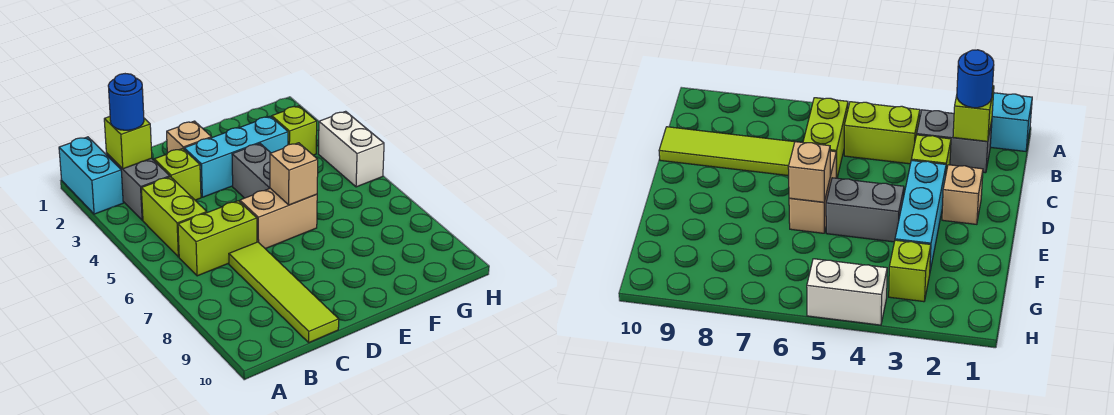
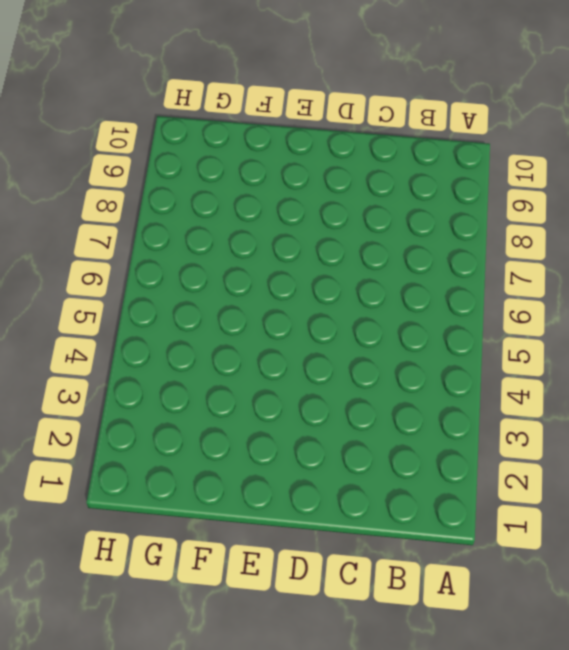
none -> cyan 1x2 brick [59,137,123,214]
none -> grey 1x2 brick [106,153,170,220]
none -> lime 1x2 brick [141,177,207,257]

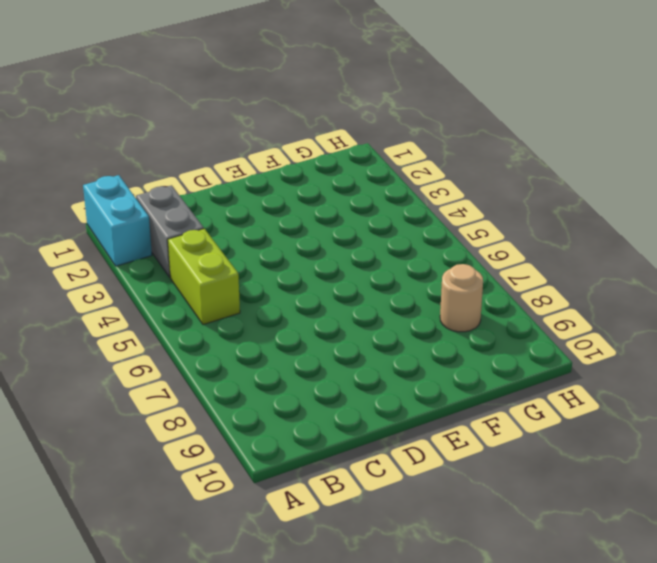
tan 1x1 round brick [440,264,483,332] -> none
none -> lime 1x2 brick [178,201,257,276]
none -> lime 1x1 brick [154,148,201,200]
none -> lime 1x4 tile [229,242,339,342]

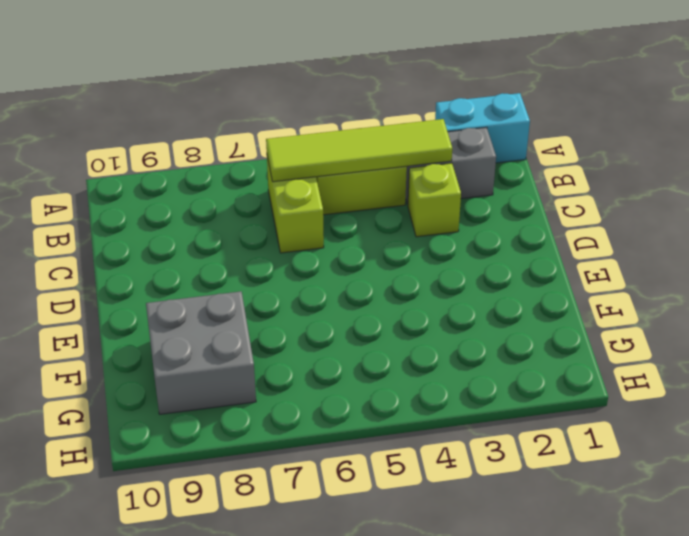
lime 1x4 tile [266,119,452,182] -> lime 1x4 tile moved to [229,242,339,342]
grey 2x2 brick [146,291,256,414] -> none
none -> tan 1x1 brick [167,121,212,153]
none -> cyan 1x3 brick [184,116,288,197]
none -> tan 1x2 brick [240,188,317,249]

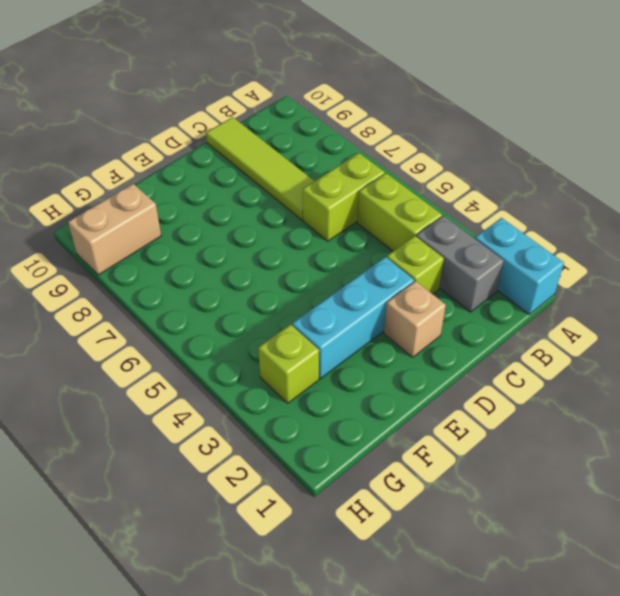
tan 1x2 brick [68,184,161,275] -> tan 1x2 brick moved to [240,188,317,249]
none -> grey 1x2 brick [232,144,270,198]
none -> white 1x2 brick [319,111,384,187]
none -> lime 1x1 brick [104,117,152,169]

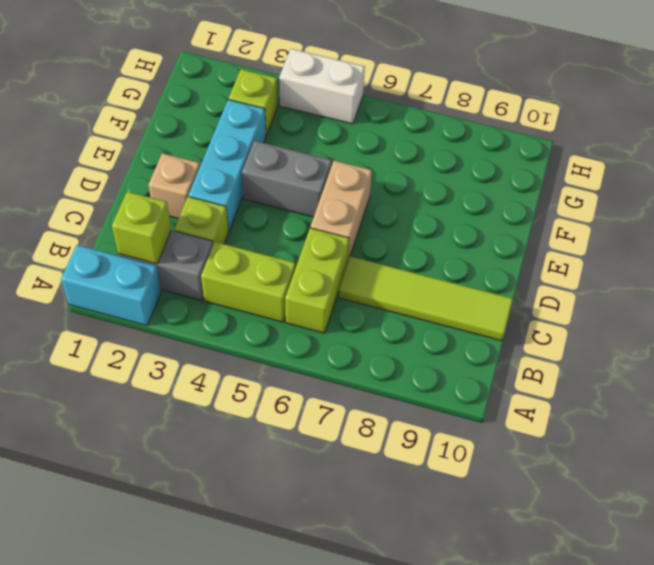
none -> tan 1x1 brick [270,143,318,205]
none -> blue 1x1 round brick [108,74,144,130]

